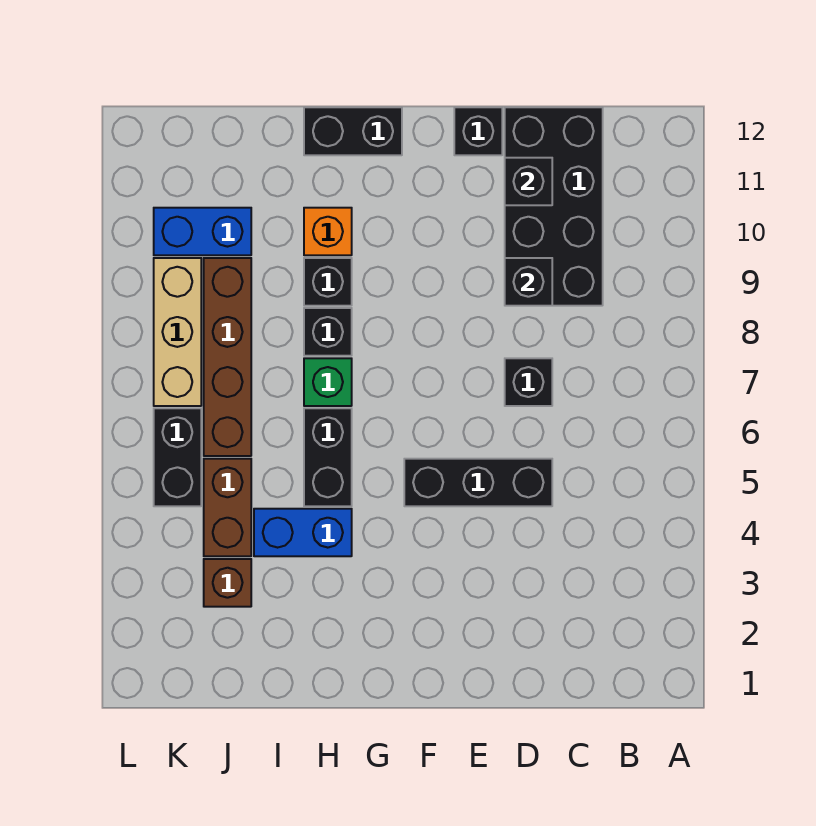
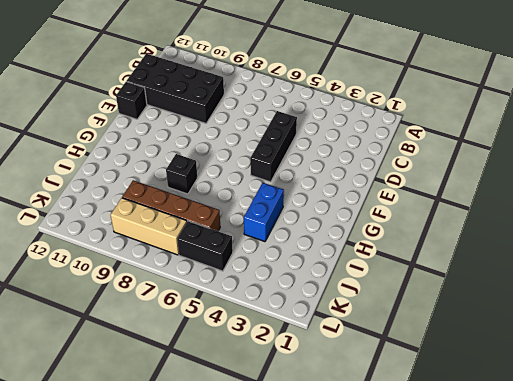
none -> black 1x1 brick [505,358,552,406]
none -> black 1x2 brick [304,107,402,155]
none -> black 1x2 brick [304,408,352,506]

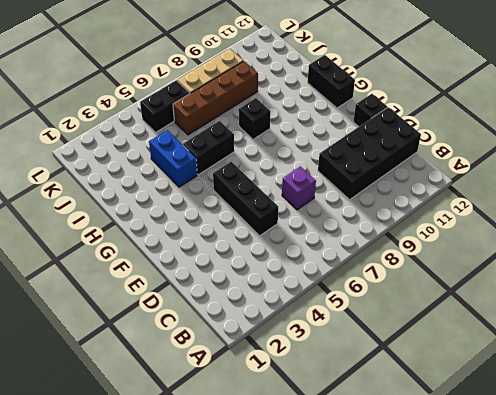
purple 1x1 brick [282,166,316,210] -> black 1x1 brick [505,358,552,406]
none -> green 1x1 brick [304,358,352,406]
none -> black 1x1 brick [304,258,352,306]
none -> orange 1x1 brick [304,208,352,255]

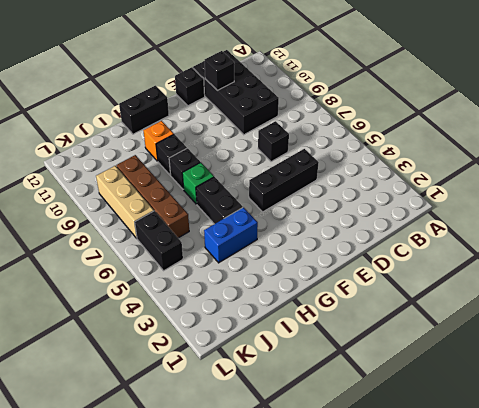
none -> brown 1x1 brick [204,559,251,607]
none -> brown 1x2 brick [204,459,251,556]
none -> blue 1x2 brick [154,208,251,255]

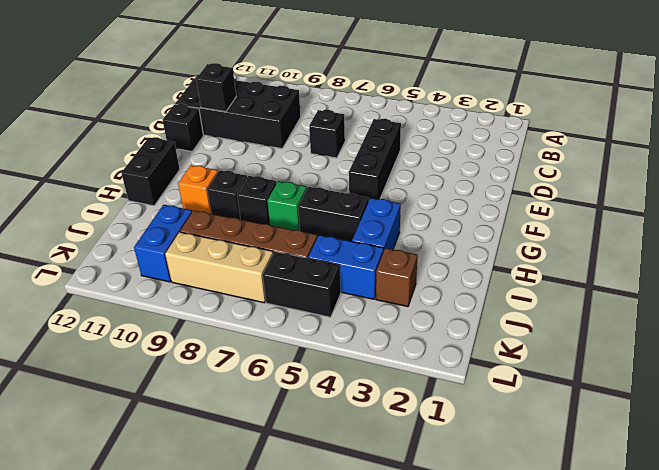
blue 1x2 brick [308,235,383,299] -> brown 1x2 brick [204,459,251,556]
none -> black 1x1 brick [505,258,552,306]

